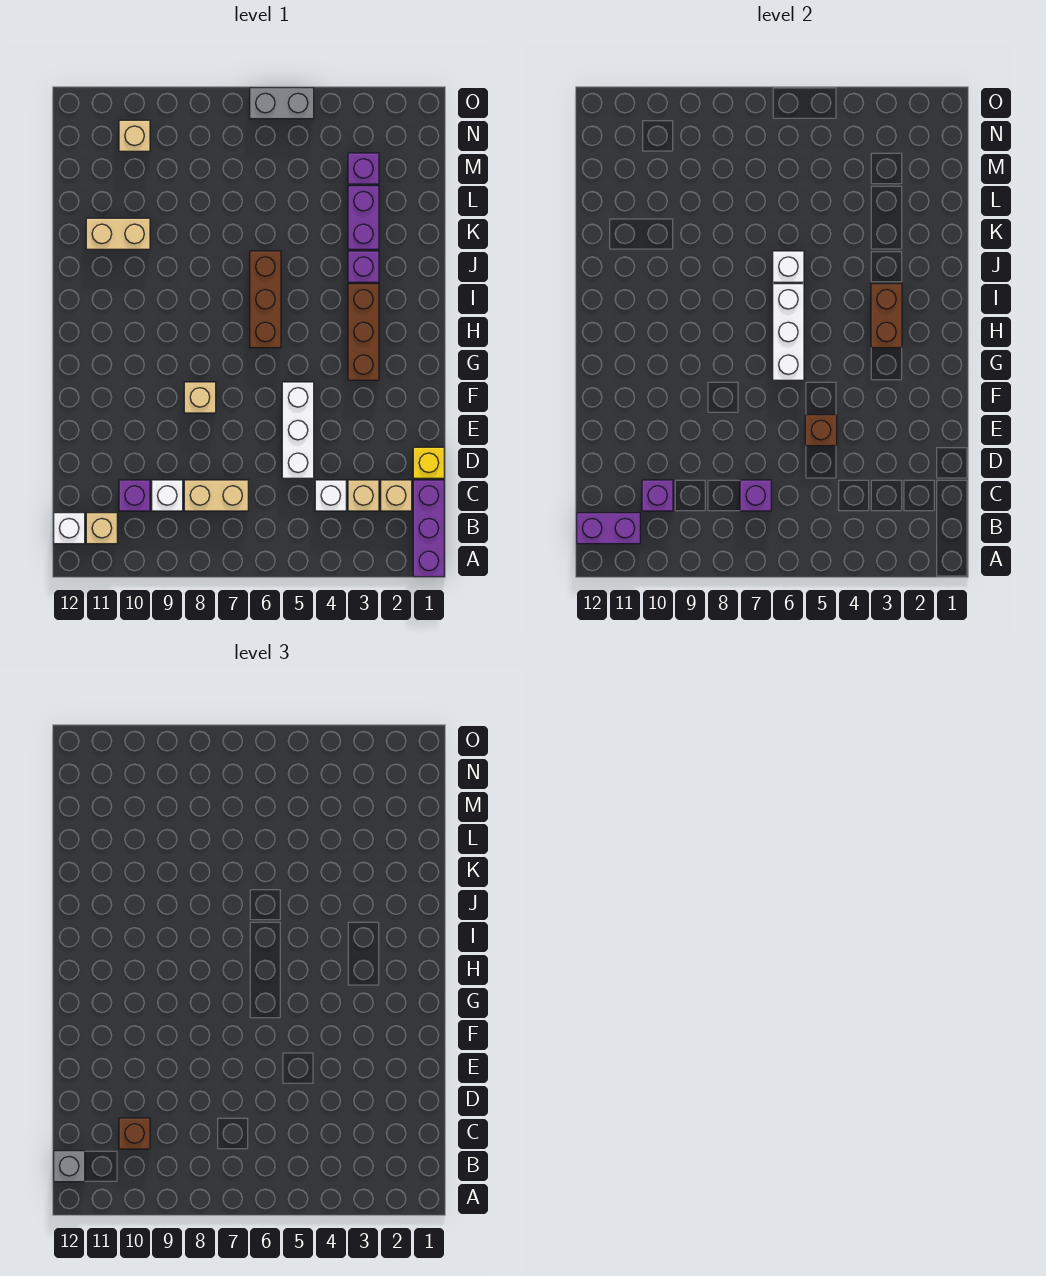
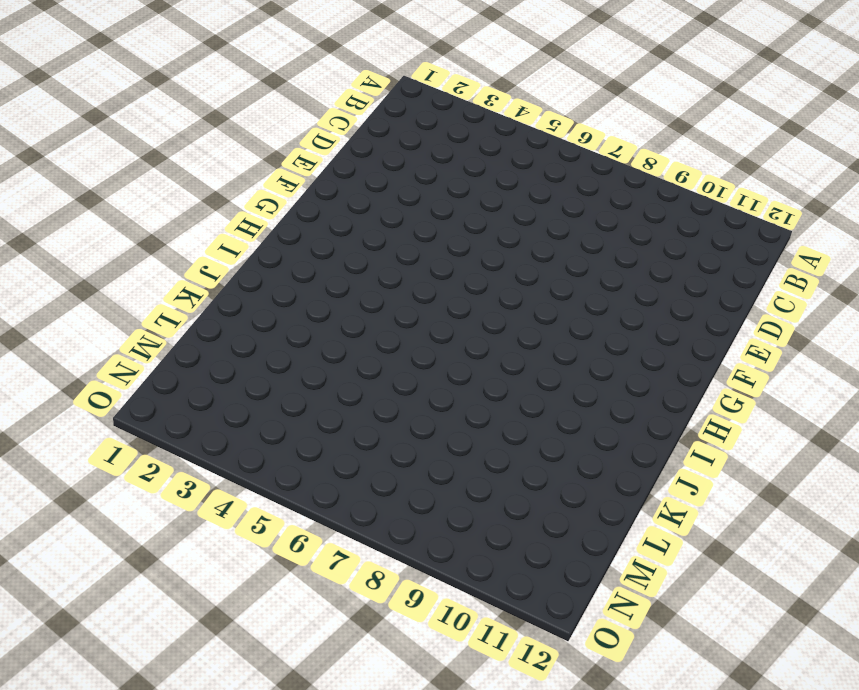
none -> purple 1x3 brick [413,480,444,577]
none -> tan 1x1 brick [86,513,117,544]
none -> white 1x1 brick [54,513,85,544]

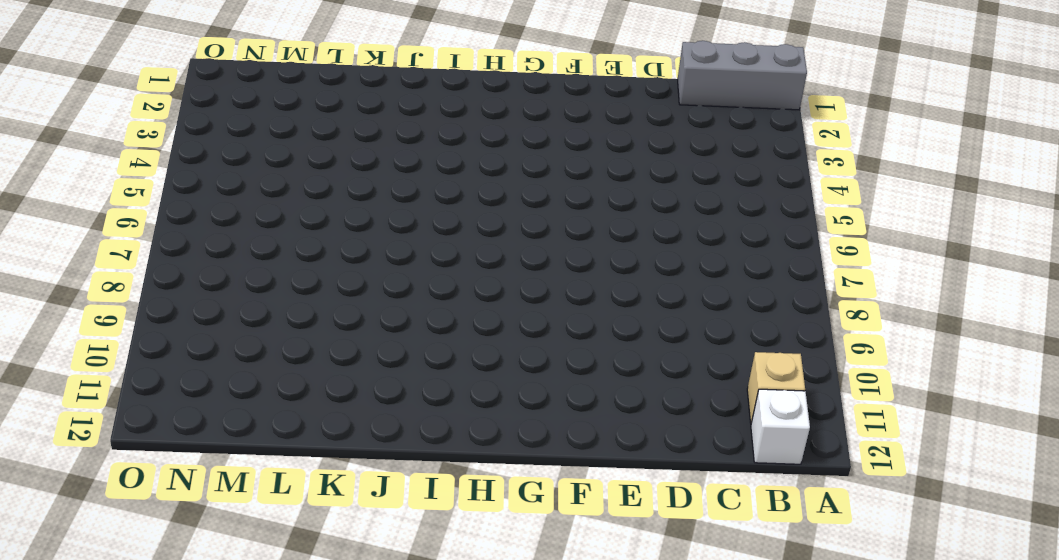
grey 1x3 brick [678,41,807,110] -> purple 1x3 brick [413,480,444,577]
none -> tan 1x1 brick [381,480,412,511]
none -> tan 1x1 brick [348,480,379,511]
none -> white 1x1 brick [315,480,346,511]

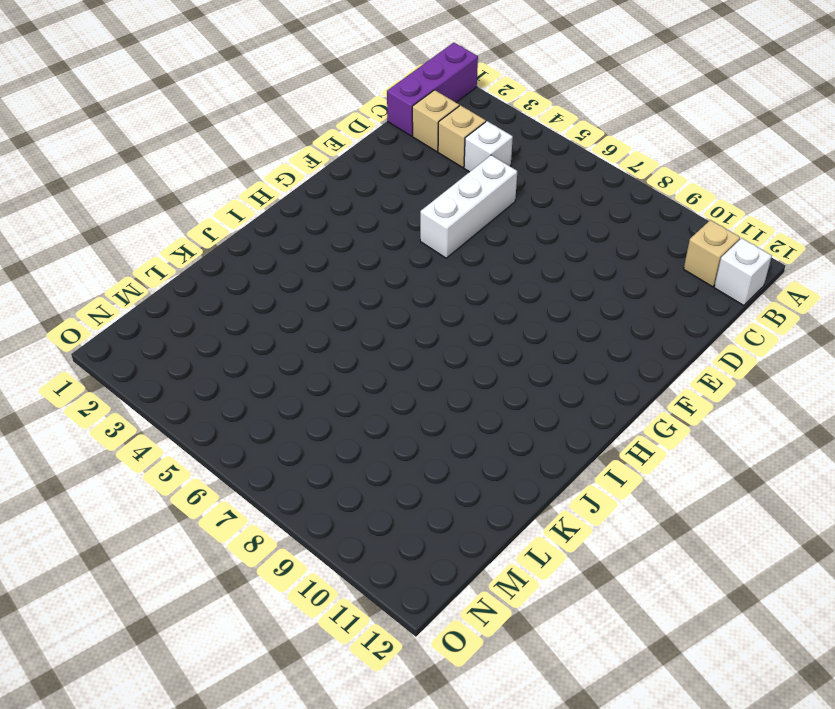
none -> tan 1x2 brick [184,480,248,511]
none -> white 1x1 brick [152,480,183,511]
none -> purple 1x1 brick [119,480,150,511]

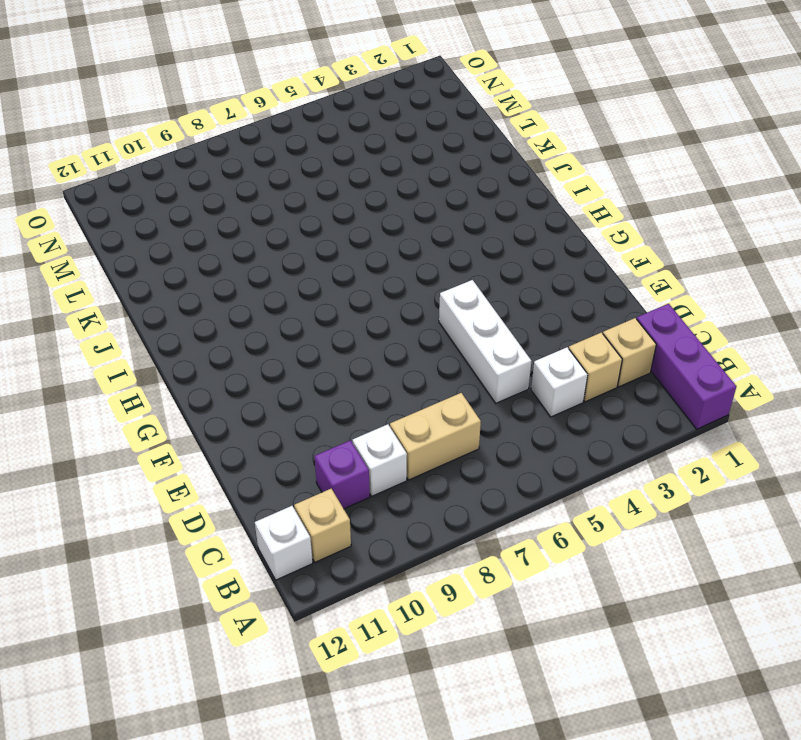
none -> yellow 1x1 brick [413,447,444,478]
none -> tan 1x1 brick [184,382,216,413]
none -> brown 1x3 brick [348,284,379,380]

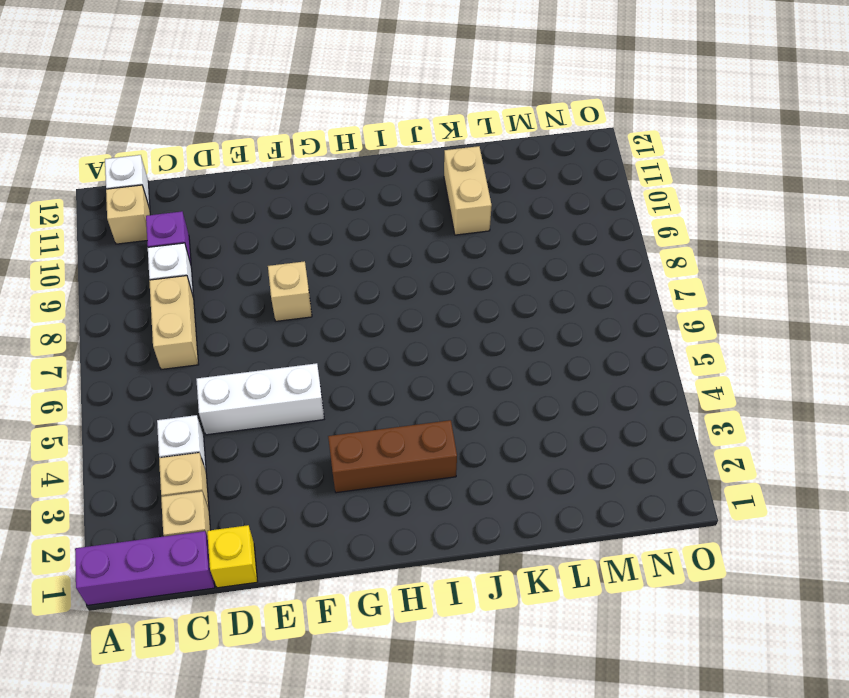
none -> brown 1x3 brick [250,251,281,348]
none -> purple 1x1 brick [348,251,379,282]
none -> purple 1x2 brick [348,186,379,249]

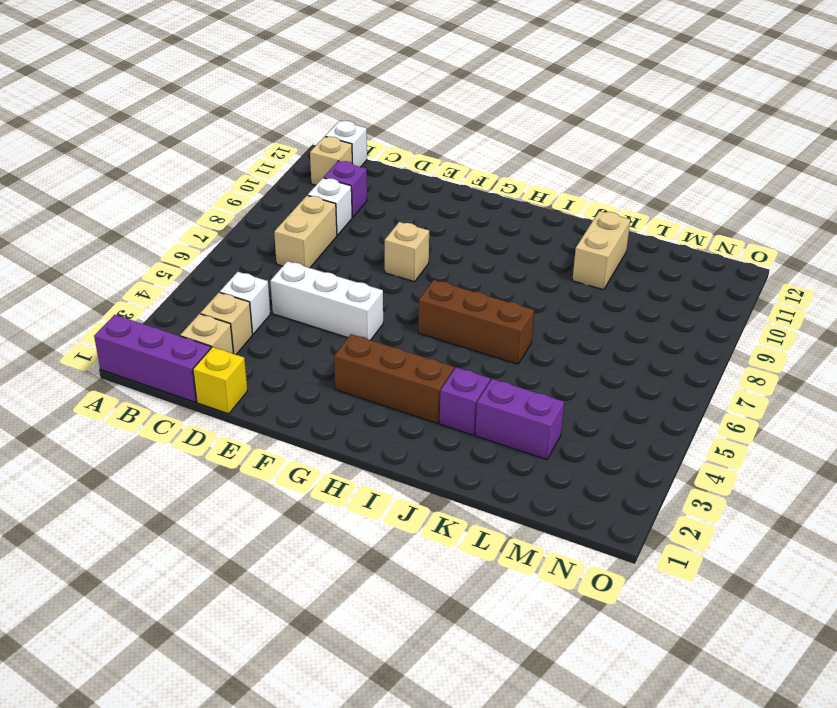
none -> purple 1x1 brick [348,153,379,184]
none -> tan 1x1 brick [119,120,150,151]
none -> grey 1x2 brick [250,88,314,119]

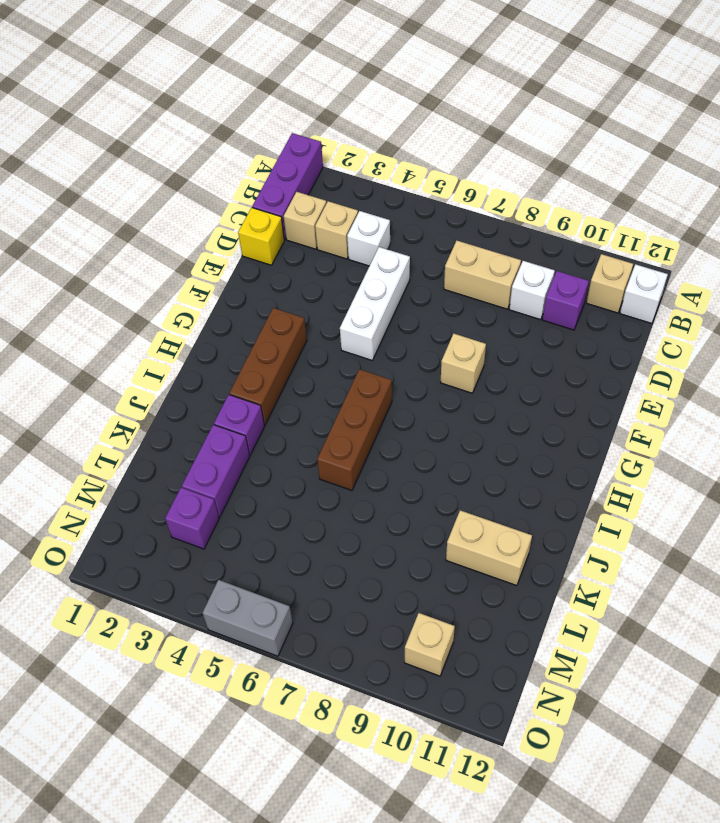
none -> purple 1x2 brick [577,513,640,544]
none -> purple 1x1 brick [740,480,771,511]
none -> purple 1x1 brick [642,480,673,511]

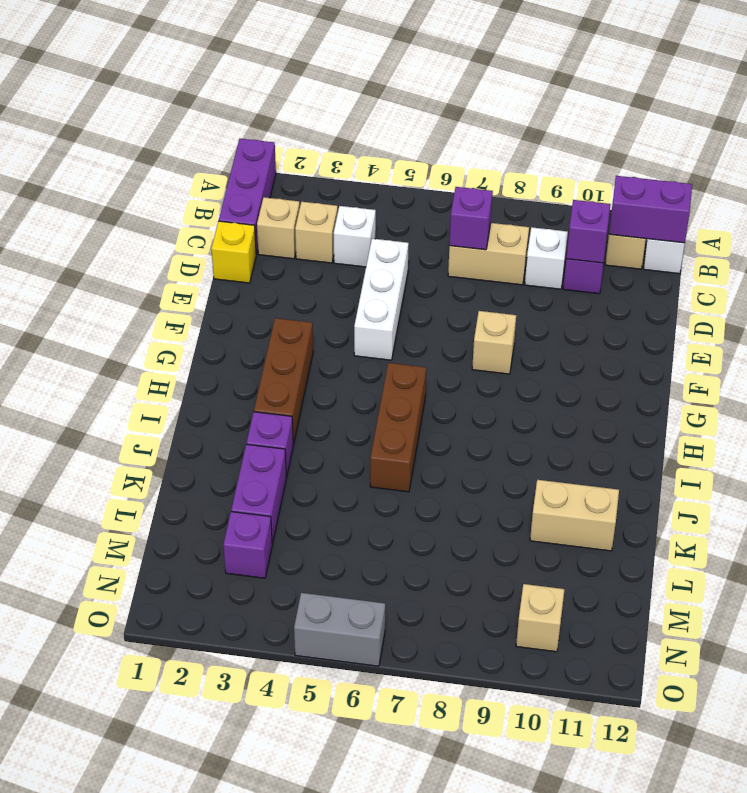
none -> brown 1x1 brick [805,415,837,446]
none -> white 1x3 brick [773,284,804,380]
none -> brown 1x2 brick [871,284,902,348]

